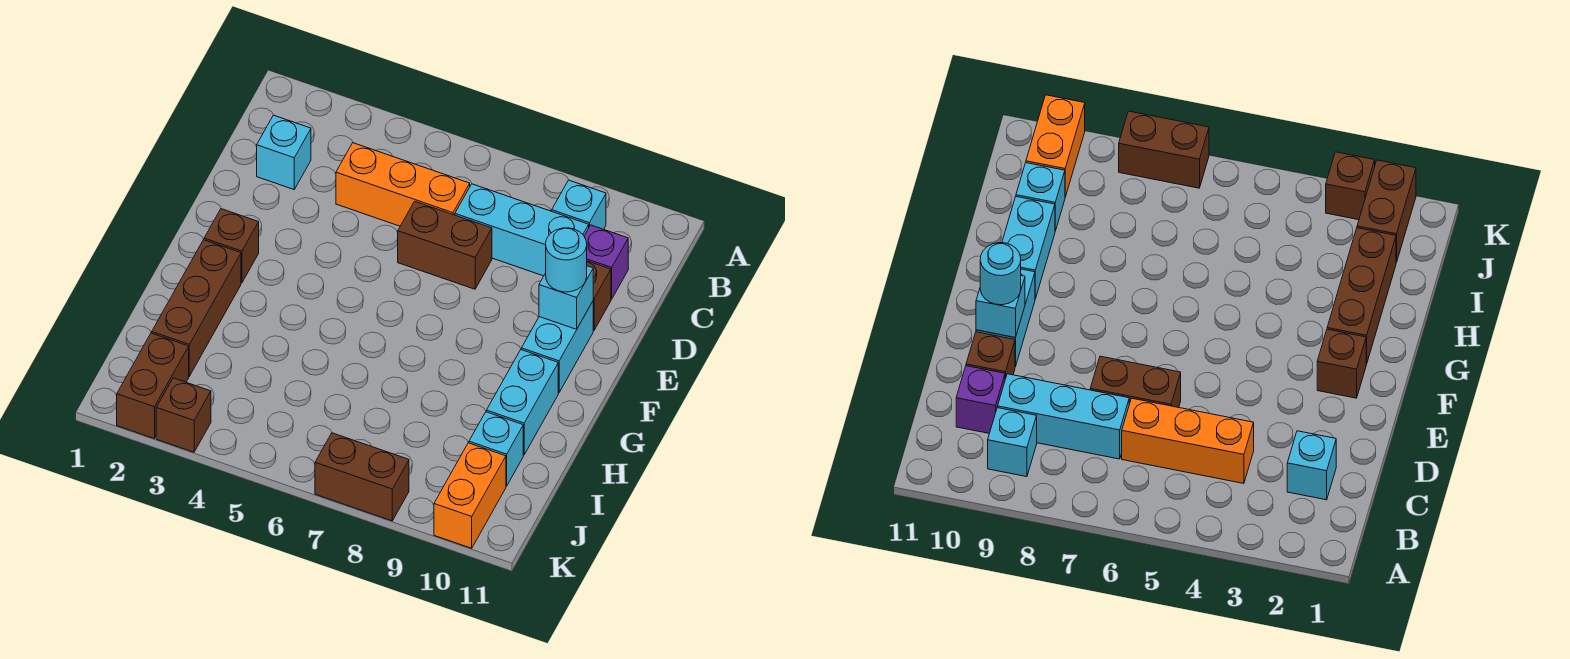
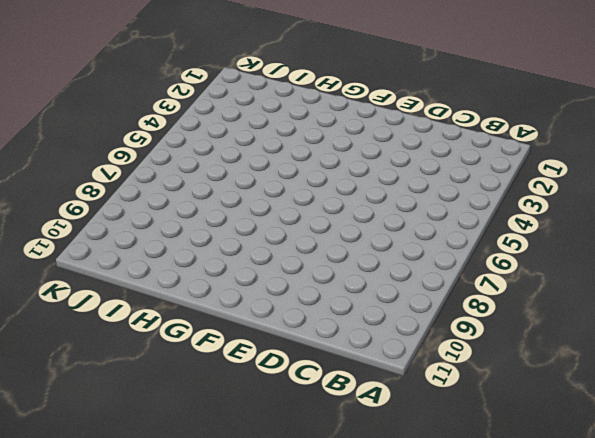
none -> cyan 1x1 brick [552,180,606,229]
none -> cyan 1x1 brick [257,115,311,189]
none -> orange 1x3 brick [336,143,470,226]

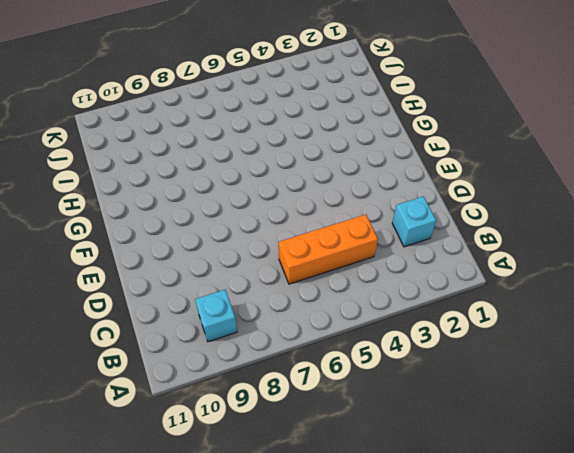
none -> cyan 1x3 brick [455,184,589,276]
none -> purple 1x1 brick [584,225,628,299]
none -> brown 1x2 brick [398,201,492,289]

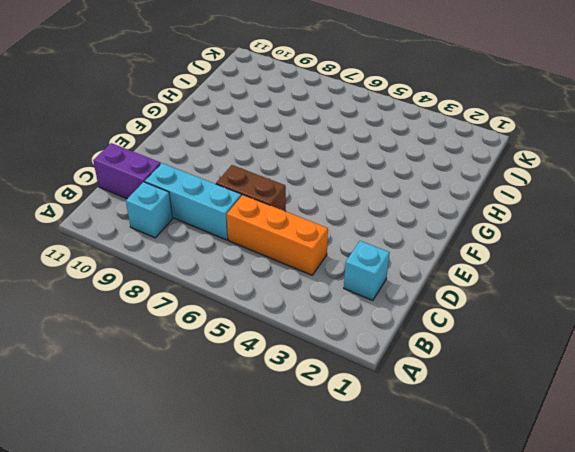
purple 1x2 brick [93,143,161,199] -> purple 1x1 brick [584,225,628,299]
none -> brown 1x1 brick [587,261,611,330]
none -> cyan 1x2 brick [521,302,593,393]
none -> brown 1x1 brick [204,209,259,283]

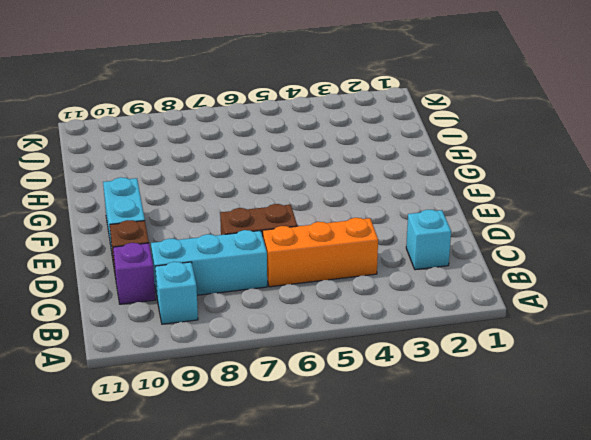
none -> brown 1x1 brick [204,209,259,283]
none -> brown 1x3 brick [152,240,241,376]
none -> cyan 1x2 brick [487,350,558,455]

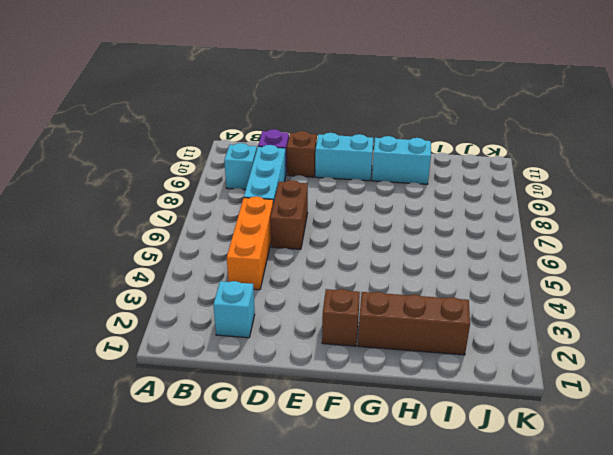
none -> cyan 1x1 brick [469,412,523,486]
none -> brown 1x2 brick [117,333,189,439]
none -> orange 1x2 brick [434,443,506,548]

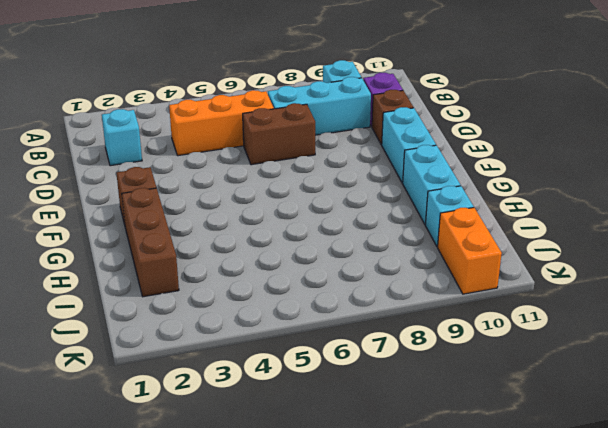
none -> brown 1x2 brick [117,333,189,439]
none -> brown 1x1 brick [156,378,211,452]
none -> brown 1x2 brick [315,433,409,521]

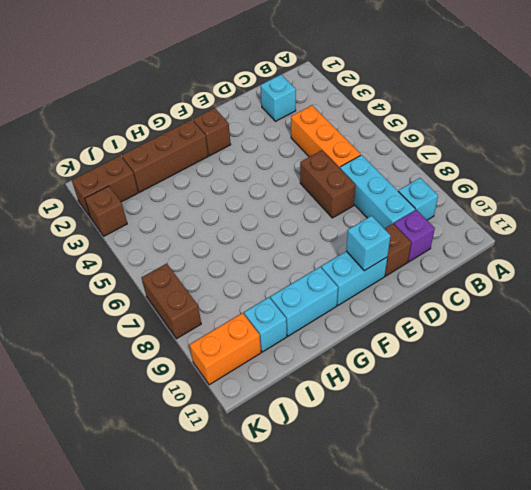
none -> cyan 1x1 round brick [546,228,587,292]

